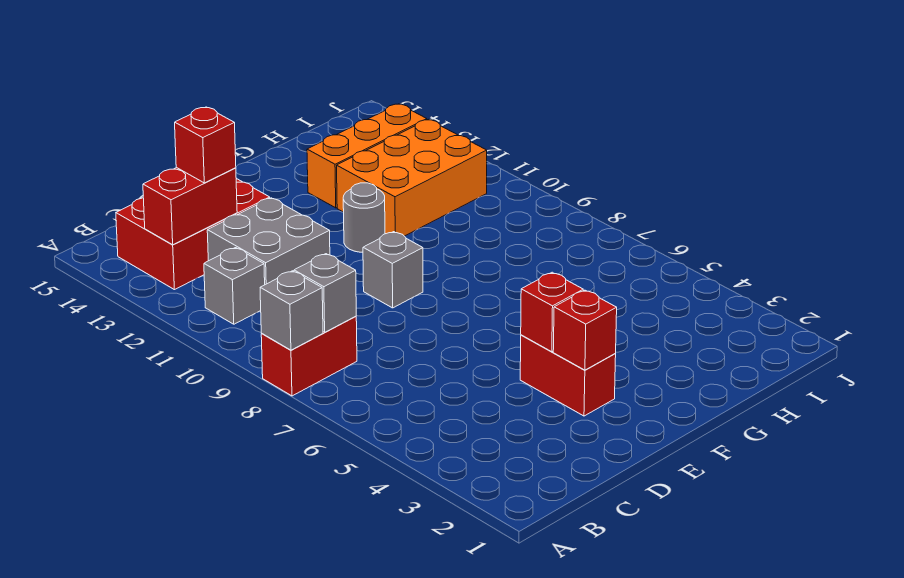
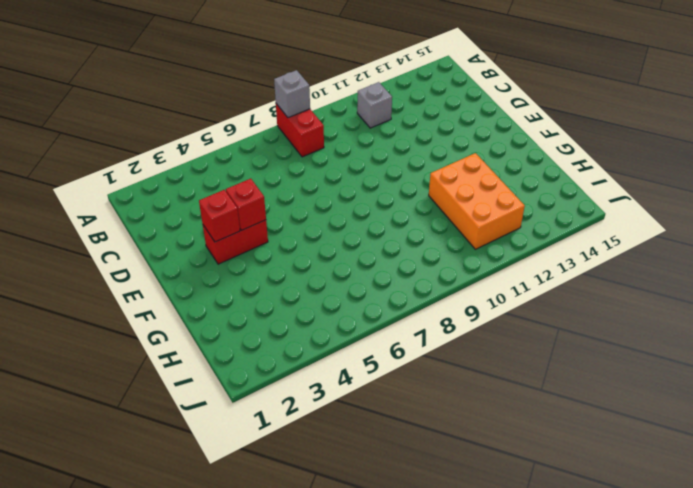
none -> red 2x3 brick [116,178,270,290]
none -> grey 2x2 brick [207,198,330,285]
none -> grey 1x1 brick [363,232,423,308]

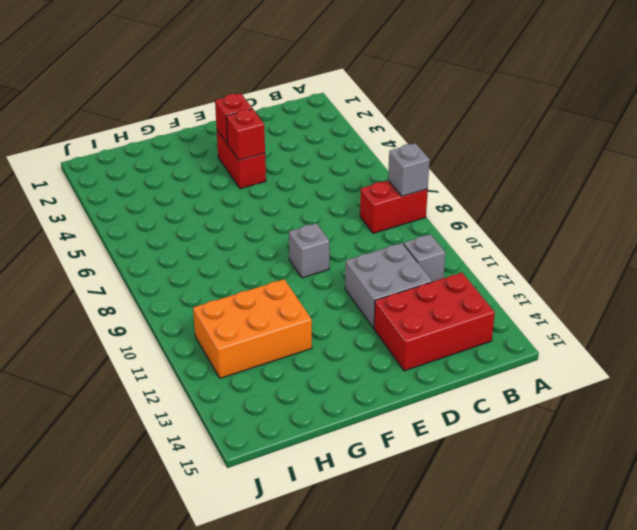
none -> grey 1x1 round brick [343,183,385,252]
none -> orange 1x3 brick [307,104,427,208]
none -> grey 1x1 brick [294,254,356,332]

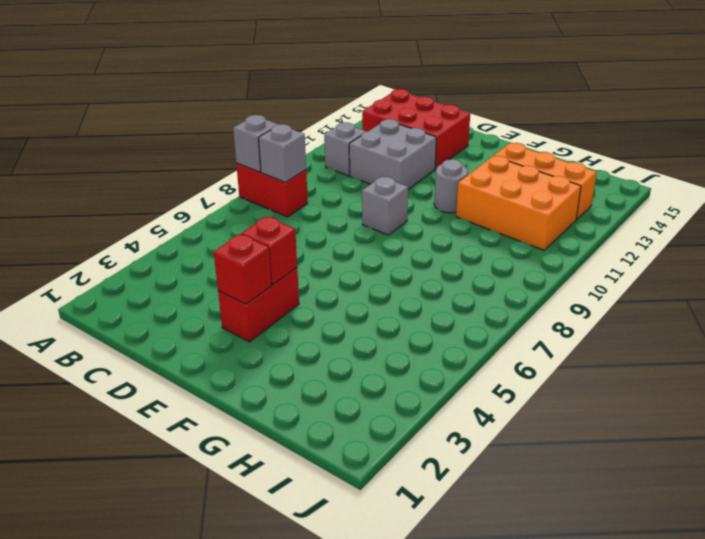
none -> red 1x2 brick [143,168,237,245]
none -> red 1x1 brick [175,107,236,183]

